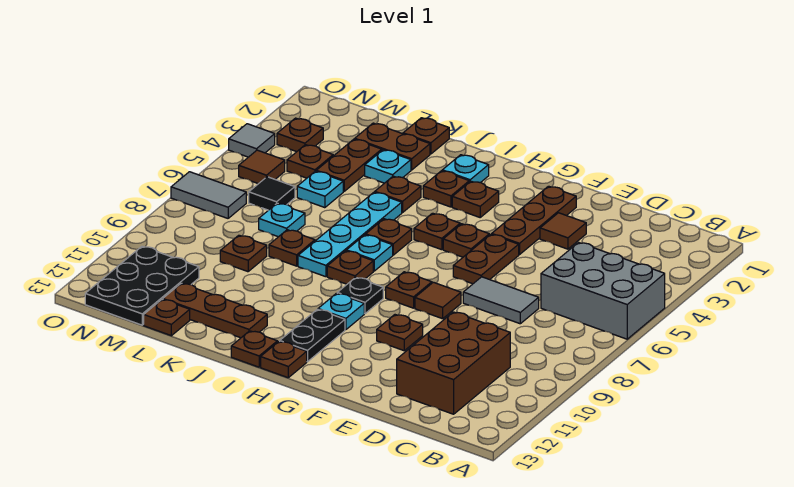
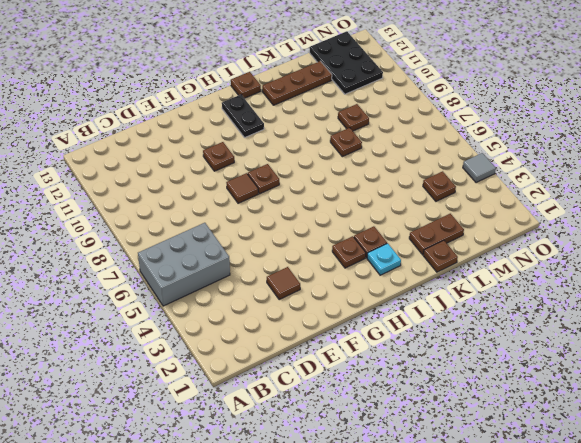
none -> brown 2x3 brick [397,312,510,414]
none -> grey 1x2 tile [463,277,539,324]
none -> brown 1x3 plate [492,186,576,255]
none -> brown 1x2 plate [453,234,519,284]

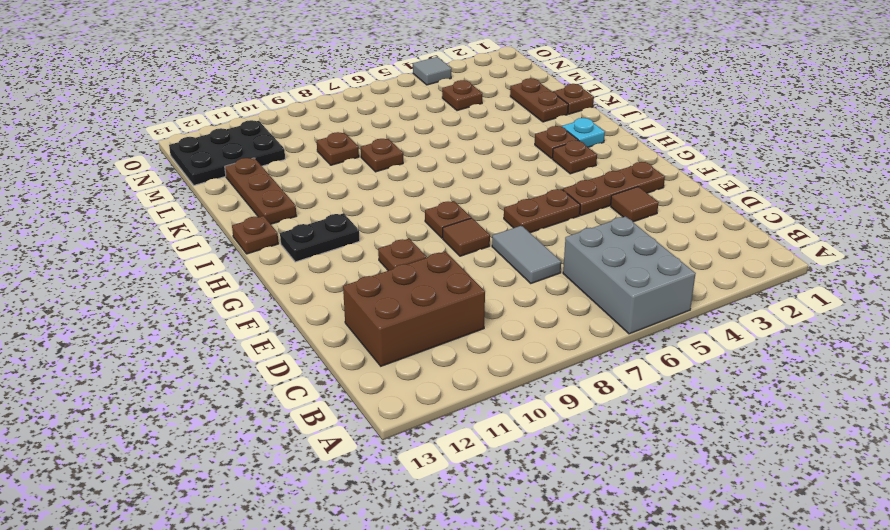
none -> brown 1x1 plate [443,224,489,257]
none -> brown 1x1 plate [414,213,460,250]
none -> black 1x1 plate [337,277,383,314]
none -> cyan 1x1 plate [318,293,364,330]

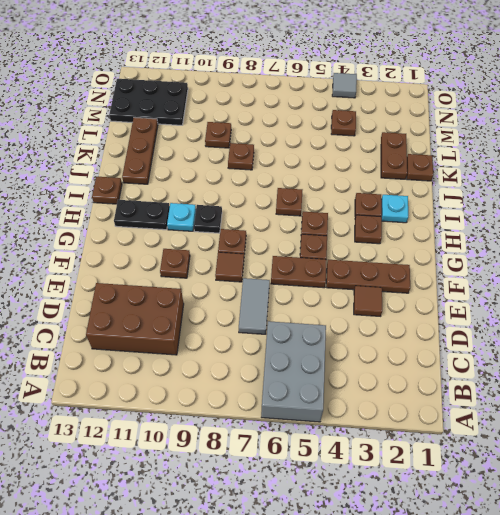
none -> brown 1x1 plate [261,341,307,378]
none -> cyan 1x1 plate [346,235,393,271]
none -> brown 1x1 plate [327,251,373,284]
none -> brown 1x1 plate [375,176,421,213]

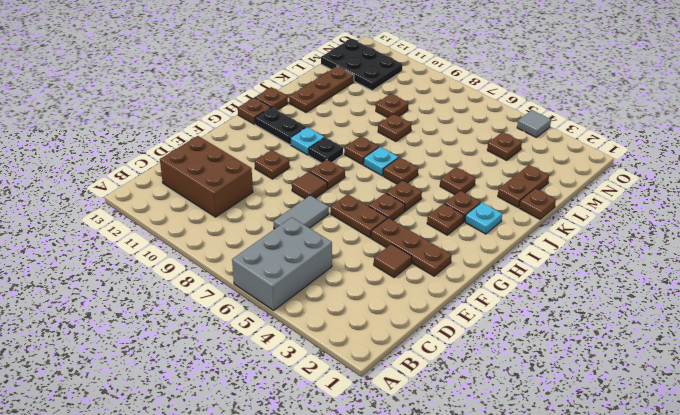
none -> cyan 1x4 plate [298,192,402,277]
none -> cyan 1x1 plate [365,150,411,183]
none -> brown 1x2 plate [317,139,382,191]
none -> cyan 1x1 plate [297,171,343,208]

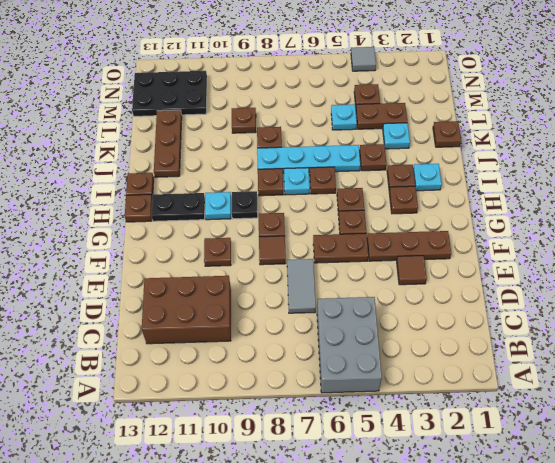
none -> brown 1x2 plate [355,123,430,170]
none -> cyan 1x1 plate [259,203,305,237]
none -> brown 1x1 plate [144,299,190,336]
none -> black 1x1 tile [249,177,295,210]

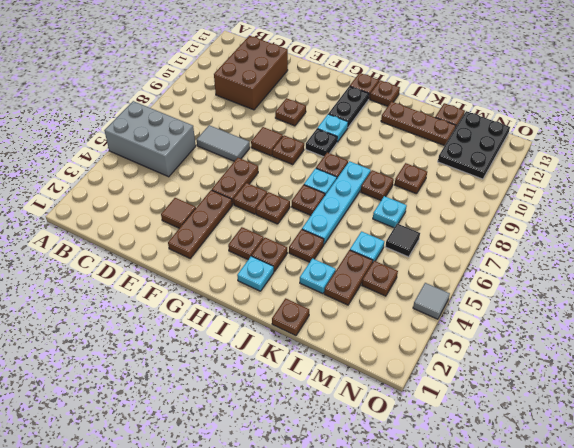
none -> brown 1x2 plate [355,123,430,170]
none -> brown 1x1 plate [277,118,323,152]
none -> brown 1x1 tile [239,150,285,184]
none -> grey 1x2 tile [171,172,246,218]

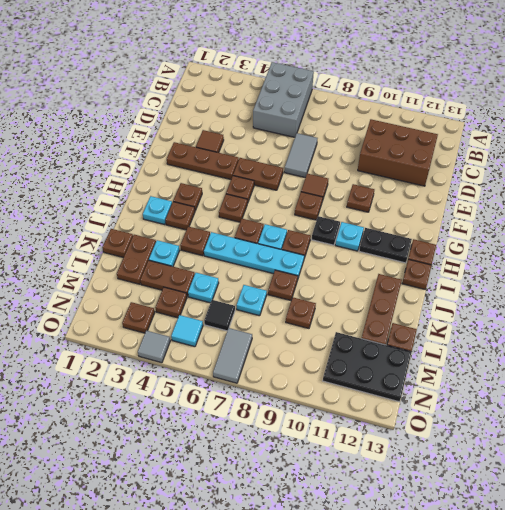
cyan 1x1 tile [171,315,203,347] -> brown 1x1 tile [239,150,285,184]

